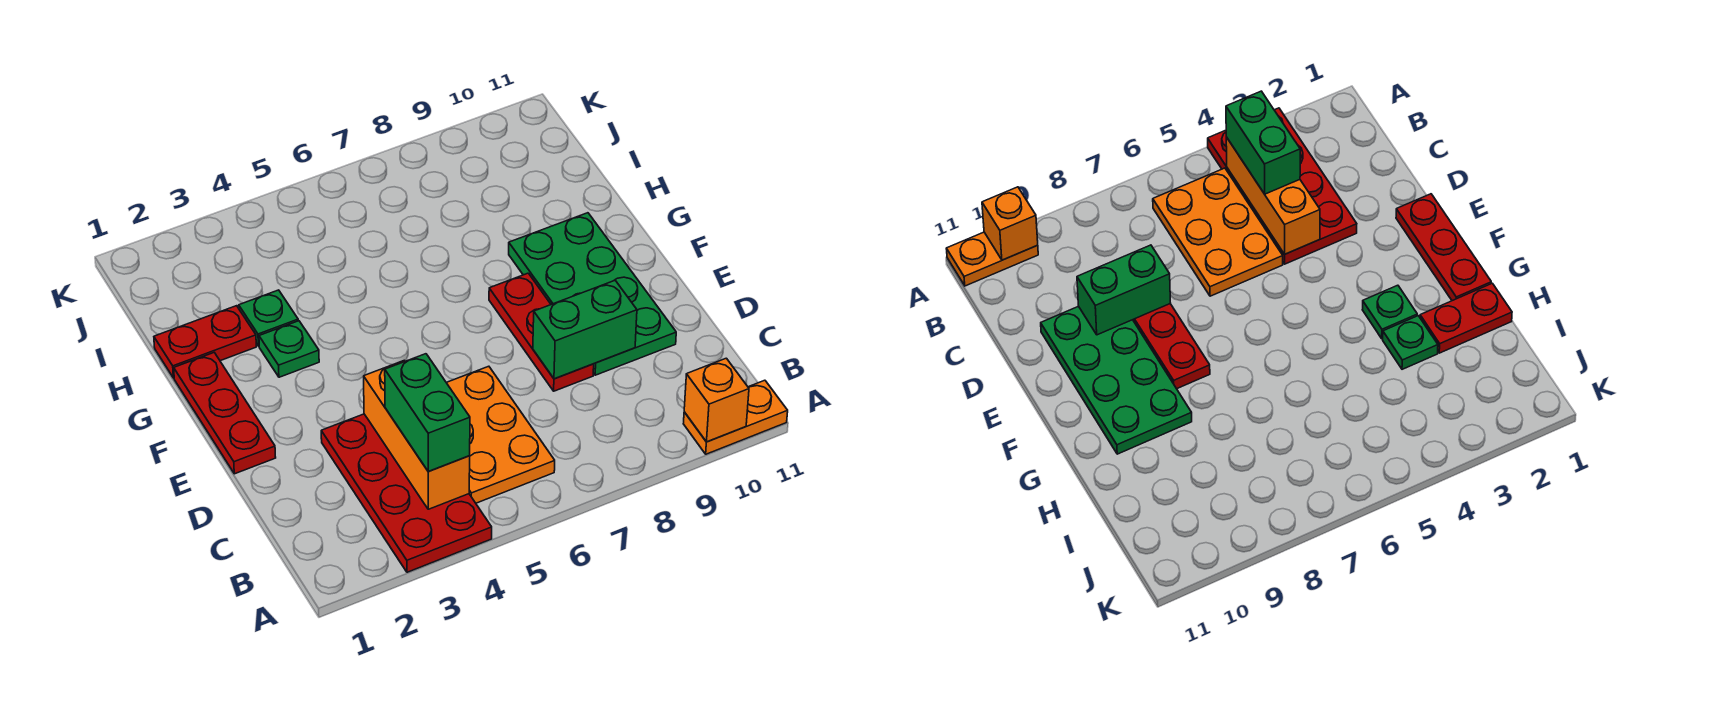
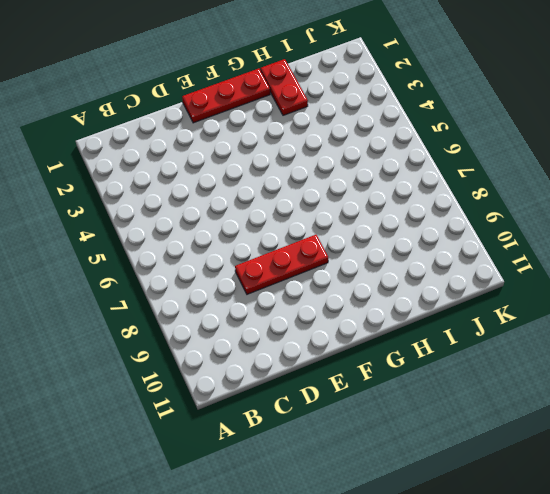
none -> red 2x4 plate [321,414,492,572]
none -> orange 1x2 plate [683,380,788,454]
none -> orange 2x3 plate [446,366,555,503]

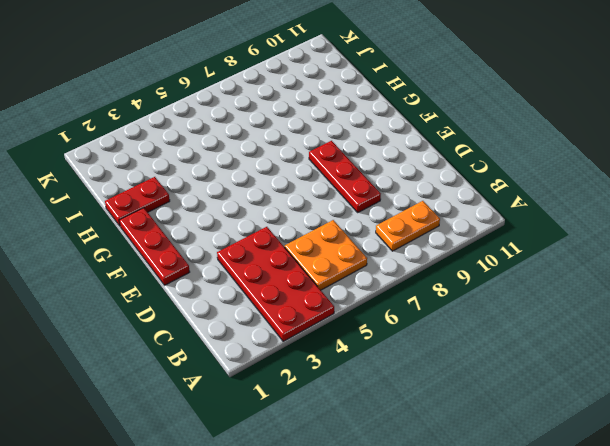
orange 2x2 plate [285,220,367,290] -> orange 2x3 plate [446,366,555,503]
orange 1x2 plate [376,201,440,251] -> orange 1x2 plate moved to [683,380,788,454]
none -> green 2x4 plate [509,213,676,375]
none -> green 1x1 plate [259,321,319,377]
none -> green 1x1 plate [239,290,298,346]

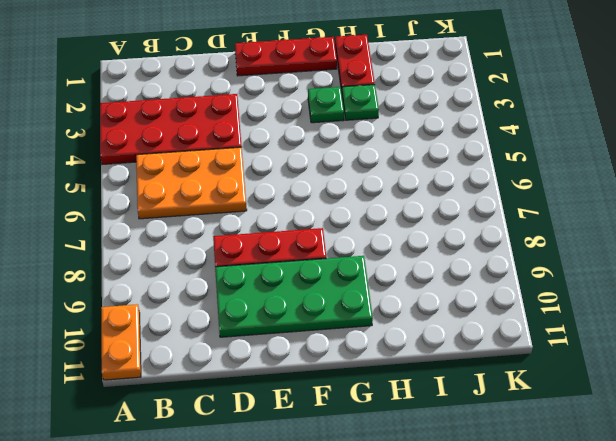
none -> orange 1x1 brick [684,358,749,442]
none -> orange 1x3 brick [364,361,470,509]
none -> green 1x2 brick [533,281,637,379]

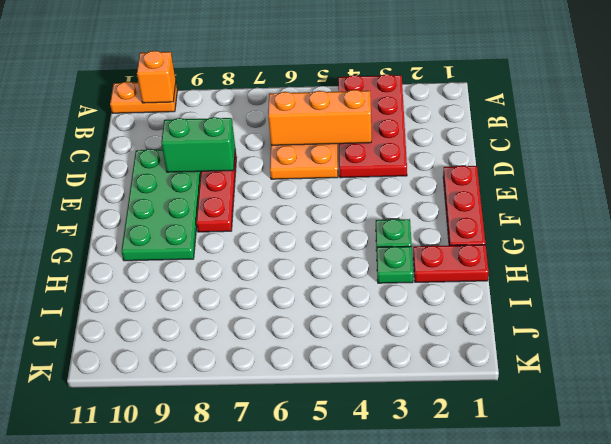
orange 1x3 brick [268,90,371,145] -> orange 1x3 brick turned to [364,361,470,509]
none -> green 1x2 brick [385,354,470,472]

